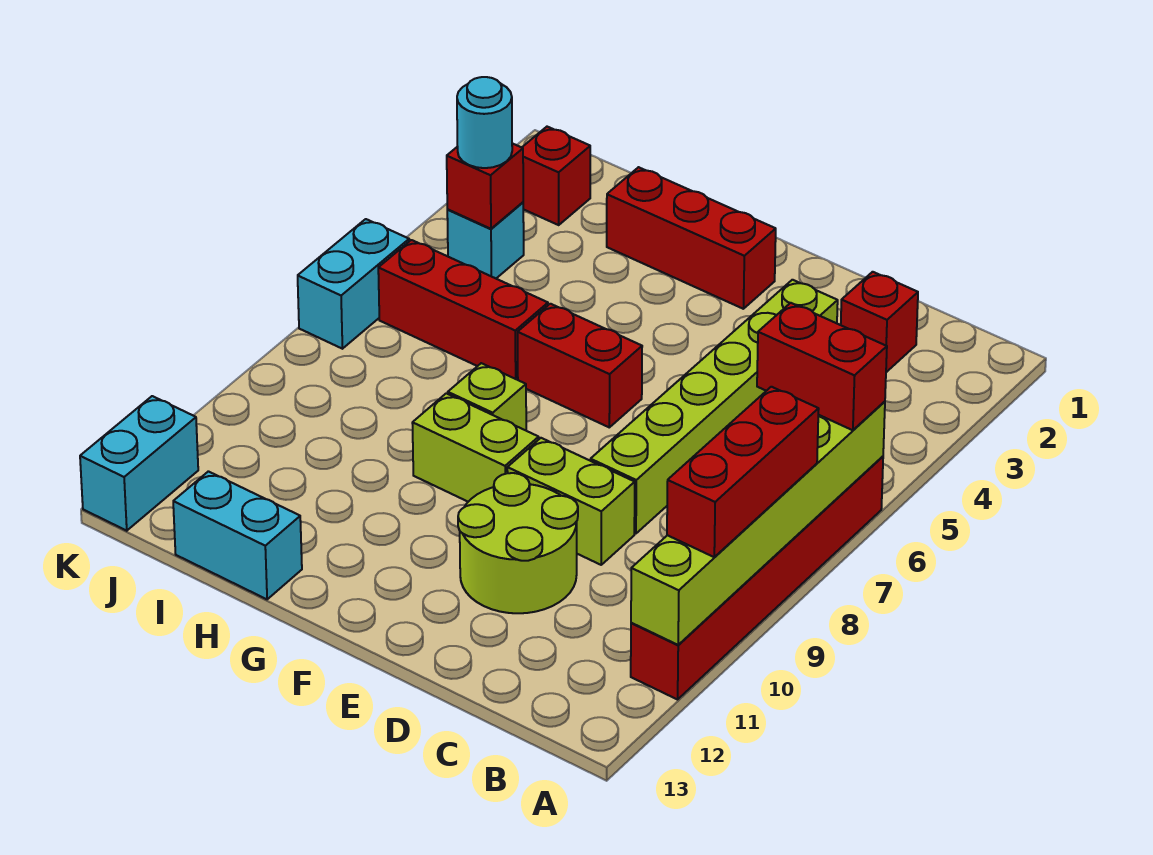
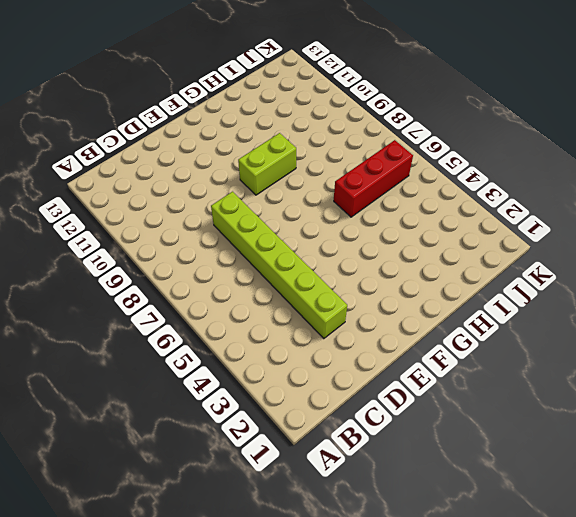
none -> red 1x6 brick [631,456,883,700]
none -> red 1x1 brick [841,272,918,372]
none -> lime 1x2 brick [507,438,635,565]

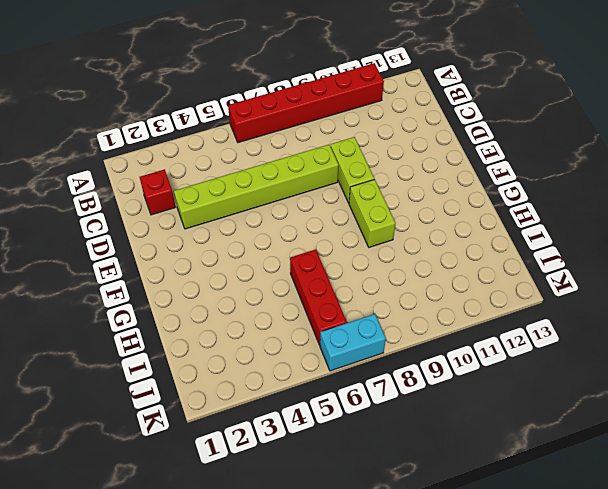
none -> lime 2x2 round brick [458,473,578,613]
none -> red 1x3 brick [607,167,776,309]
none -> red 1x2 brick [518,304,642,427]

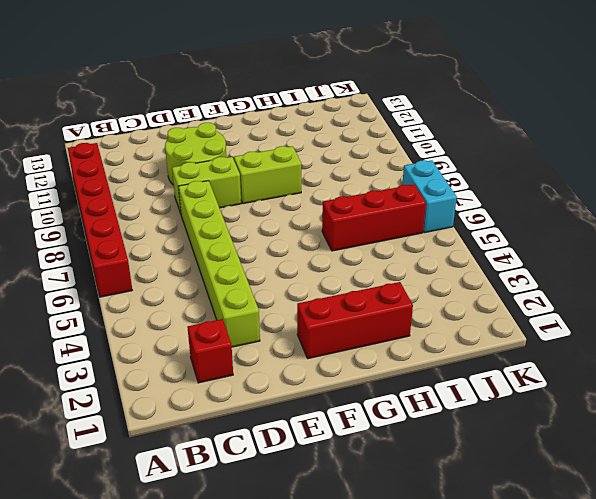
none -> red 1x2 brick [518,304,642,427]
none -> lime 1x1 brick [448,363,526,430]
none -> cyan 1x2 brick [173,471,302,599]

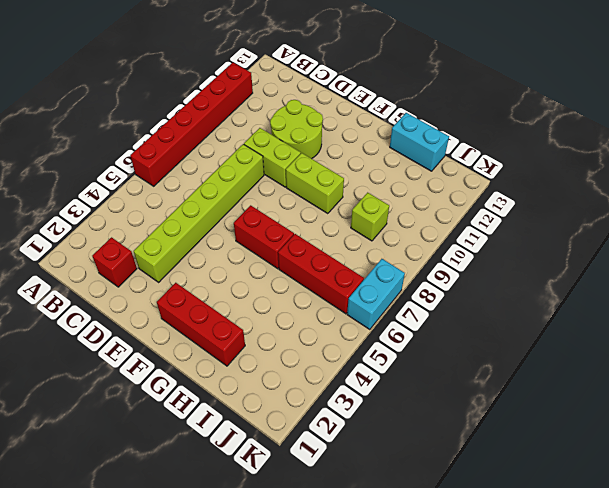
lime 1x1 brick [351,193,389,241] -> lime 1x1 brick moved to [448,363,526,430]
none -> red 1x1 brick [522,127,590,225]
none -> cyan 1x1 brick [447,202,524,278]
none -> cyan 1x2 brick [80,396,198,531]

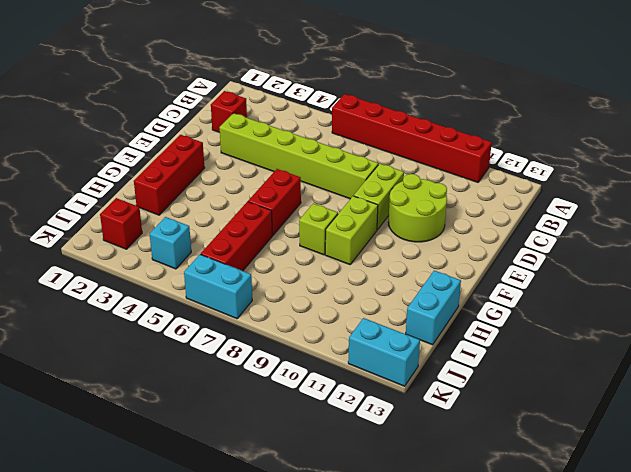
none -> lime 1x6 brick [631,402,885,645]
none -> red 1x1 brick [447,143,523,229]
none -> red 1x2 brick [757,303,887,430]

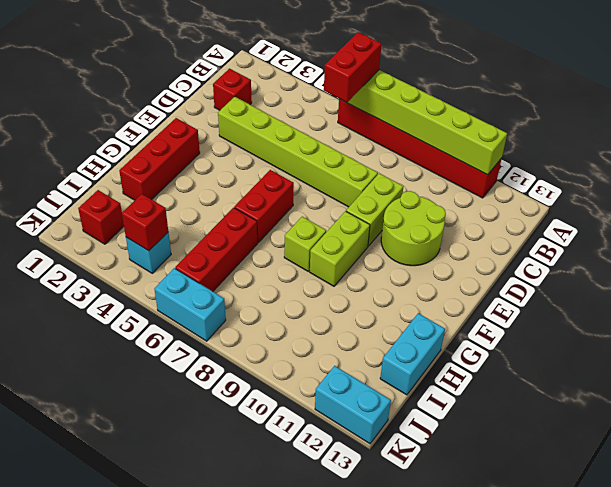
none -> red 1x3 brick [667,387,819,557]
none -> cyan 1x1 round brick [457,77,512,168]

